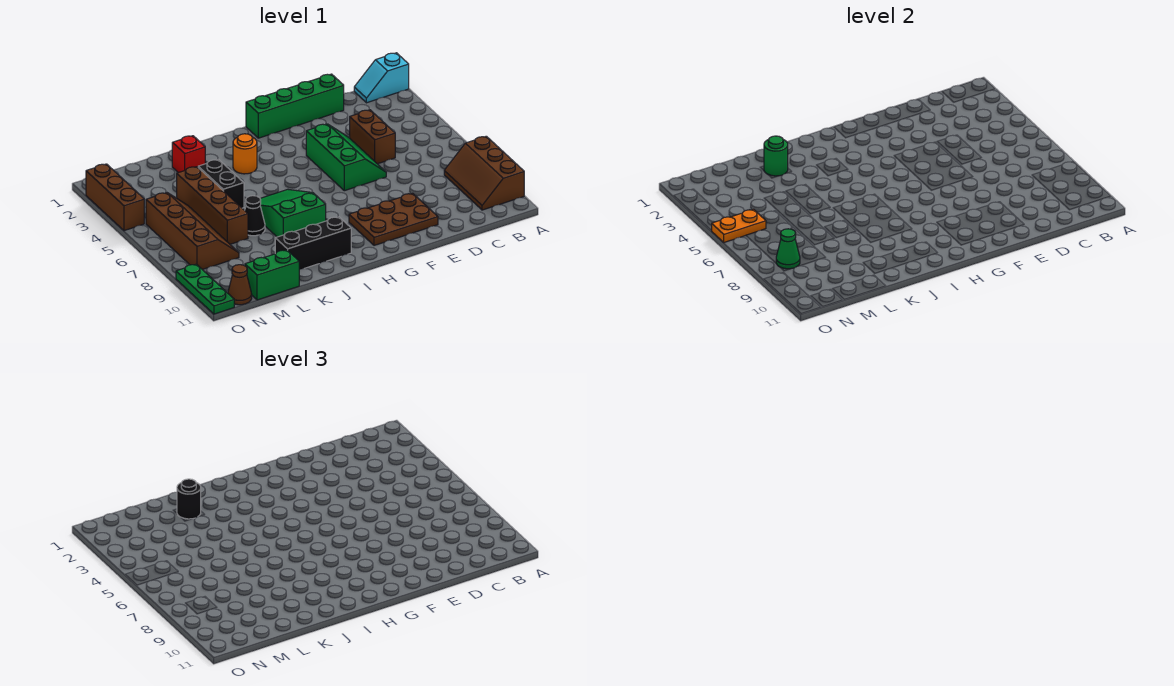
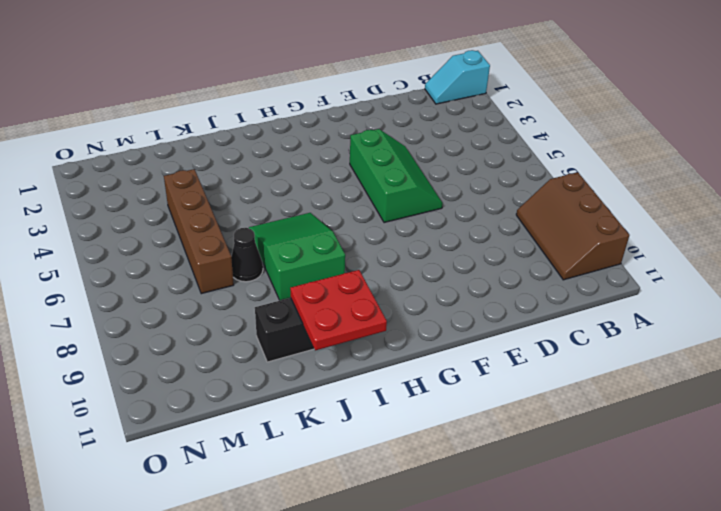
red 2x2 plate [290,270,387,351] -> none
none -> green 1x4 brick [246,74,344,138]
none -> brown 1x2 brick [350,110,395,164]
none -> brown 2x3 plate [349,193,438,245]

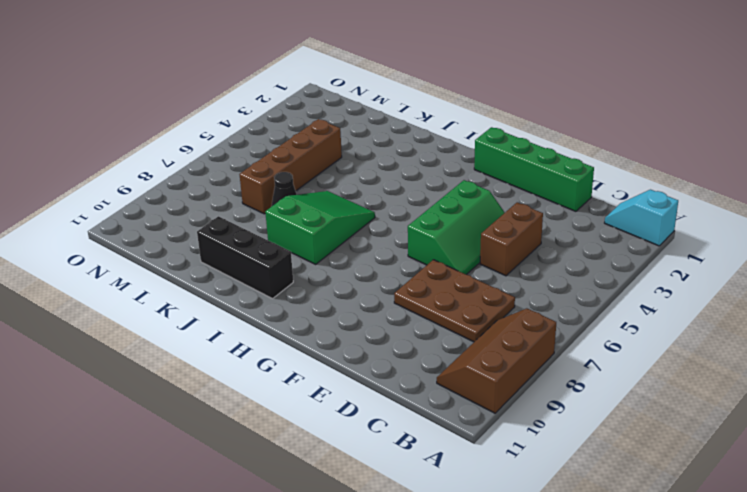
brown 2x3 plate [394,260,515,342] -> brown 2x3 plate moved to [349,193,438,245]
none -> orange 1x1 round brick [233,134,257,174]
none -> red 1x1 brick [172,136,205,173]
none -> black 1x2 brick [198,159,244,208]

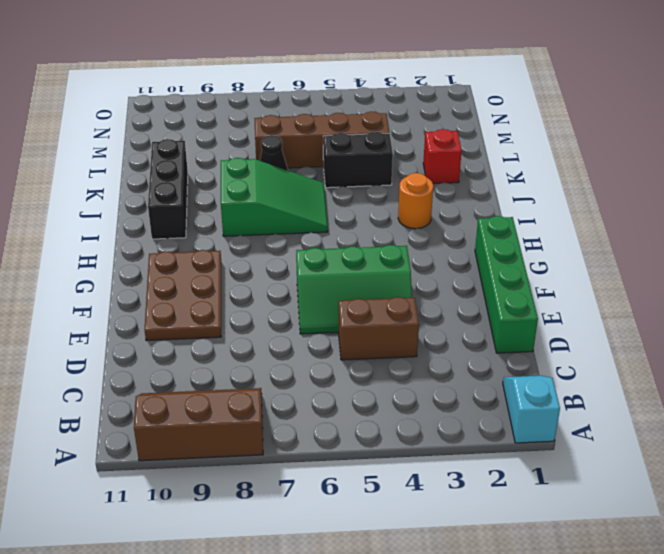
none -> green 1x2 brick [245,250,299,300]
none -> brown 2x4 slope [146,193,239,270]
none -> brown 1x1 cone [228,265,252,305]

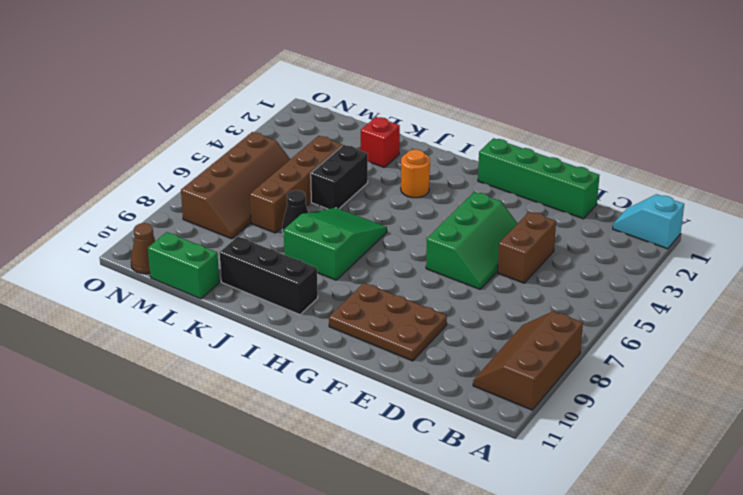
none -> brown 1x3 brick [86,164,144,231]
none -> green 1x3 plate [176,264,234,314]
none -> green 1x1 round brick [764,136,788,176]

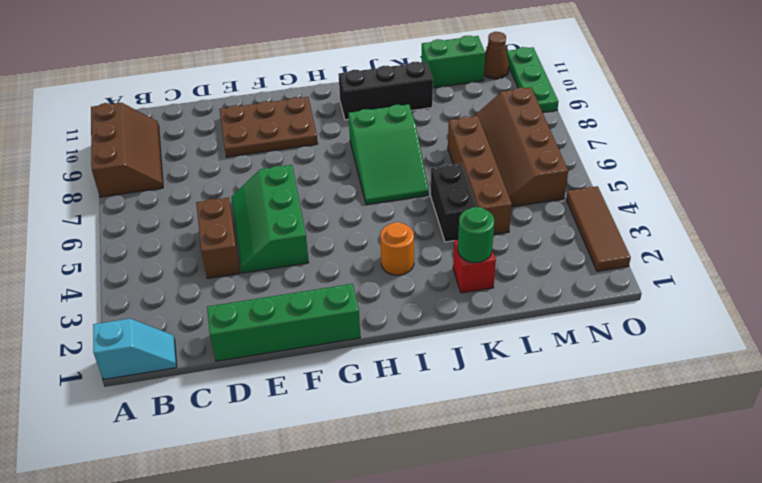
brown 1x3 tile [566,186,631,271] -> brown 1x3 brick [86,164,144,231]
none -> black 1x1 cone [245,196,265,236]
none -> orange 1x2 plate [712,209,766,242]
none -> green 1x1 cone [776,229,800,269]

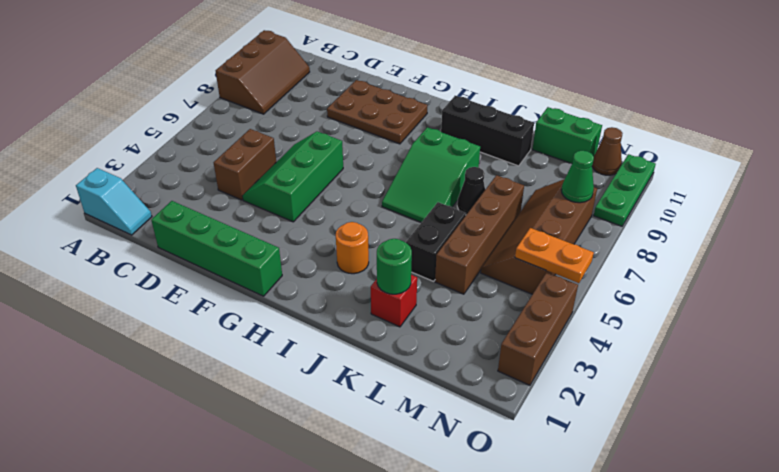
none -> black 1x1 round brick [177,479,201,519]

